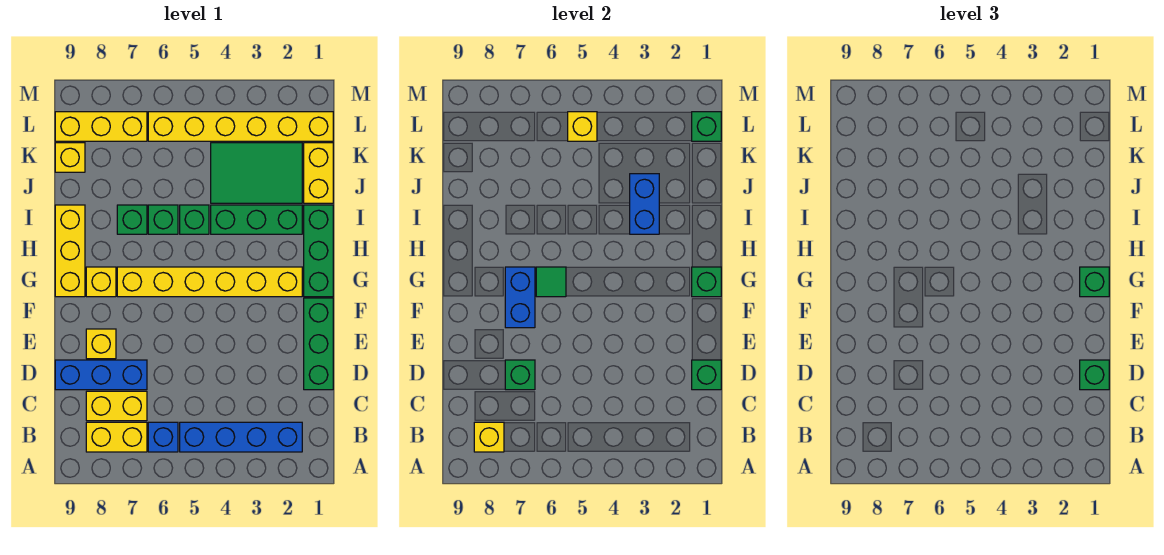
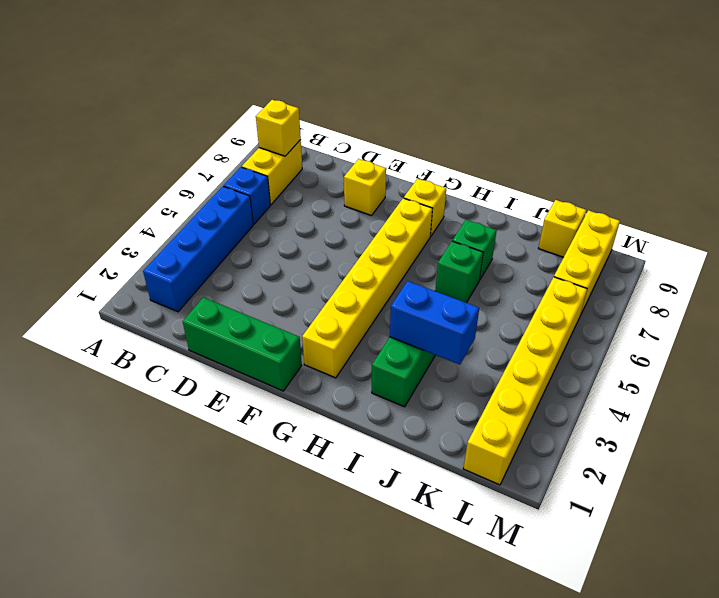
none -> yellow 1x2 brick [86,391,147,421]
none -> blue 1x3 brick [55,360,147,390]
none -> green 1x3 brick [304,205,333,297]
none -> yellow 1x3 brick [55,205,85,297]

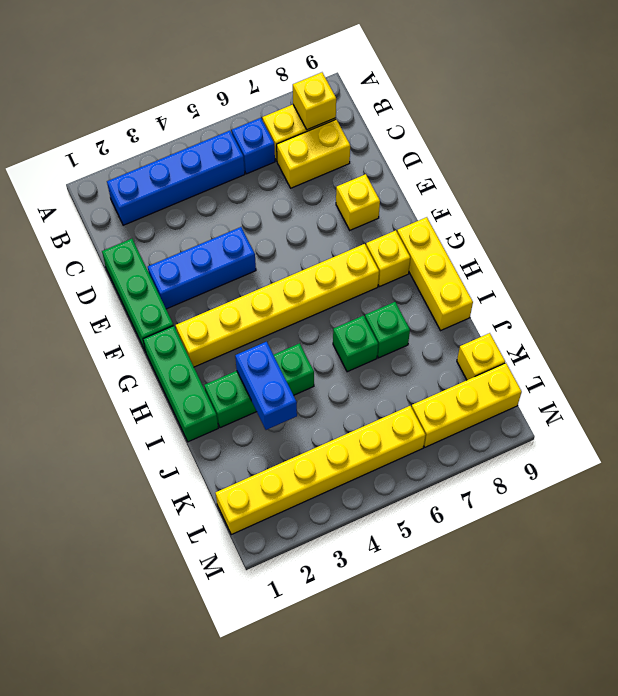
blue 1x3 brick [148,227,256,309] -> blue 1x3 brick moved to [55,360,147,390]
none -> green 1x1 brick [180,205,209,234]
none -> yellow 1x2 brick [304,143,333,203]
none -> green 2x3 tile [211,143,302,203]
none -> green 1x1 brick [692,360,721,390]

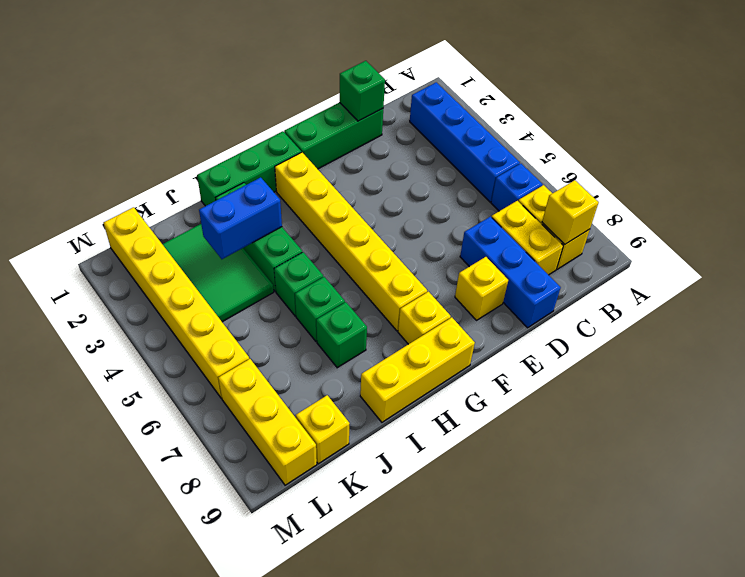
none -> yellow 1x2 brick [304,143,333,203]
none -> green 1x1 brick [505,360,535,390]
none -> blue 1x2 brick [505,267,535,328]
none -> green 1x1 brick [692,267,721,297]

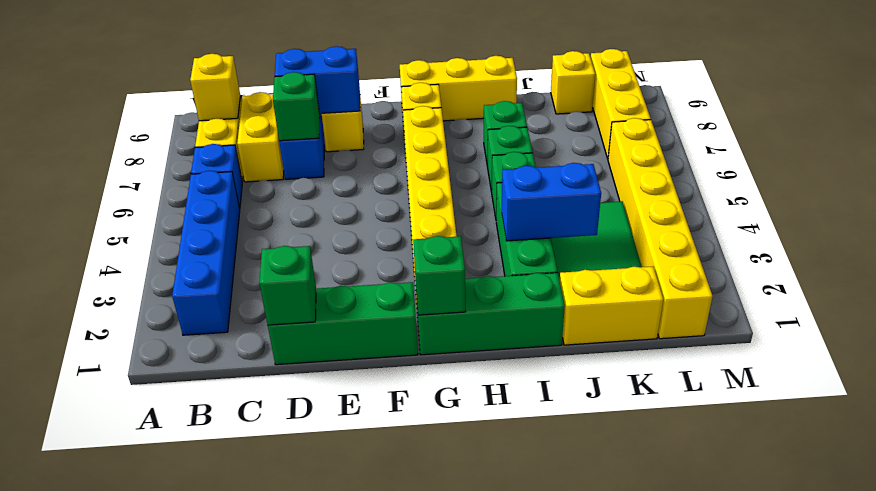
blue 1x2 brick [275,46,360,114] -> blue 1x2 brick moved to [505,267,535,328]
none -> green 1x1 tile [536,267,566,297]
none -> green 1x1 brick [692,112,721,141]
none -> yellow 1x1 brick [568,112,597,141]
none -> green 1x1 brick [1080,360,1109,390]

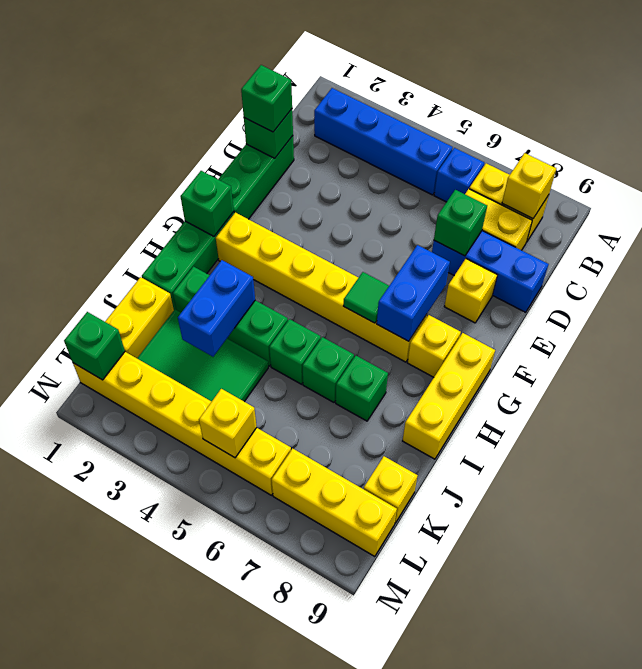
none -> green 1x1 brick [1080,267,1109,297]

